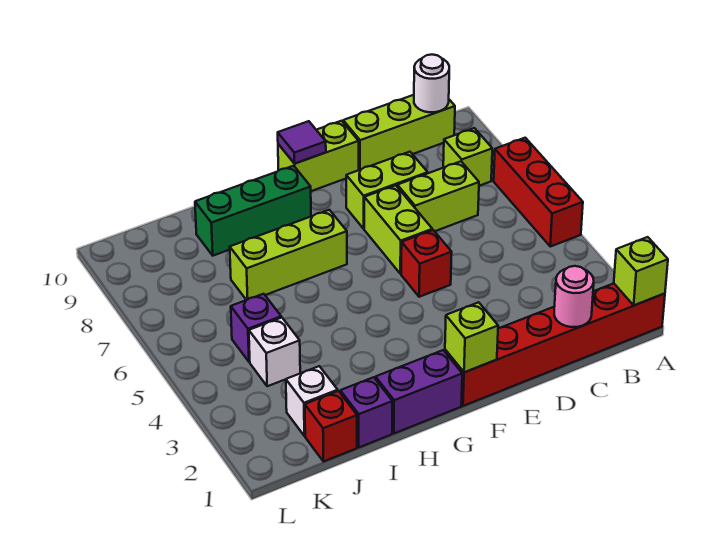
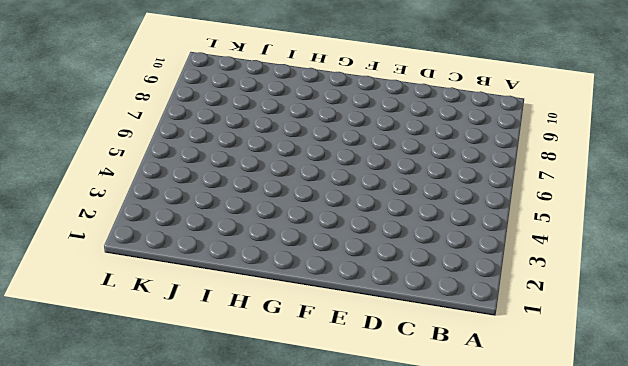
none -> red 1x6 brick [445,283,665,406]
none -> red 1x3 brick [494,138,583,247]
none -> lime 1x1 brick [443,128,492,186]

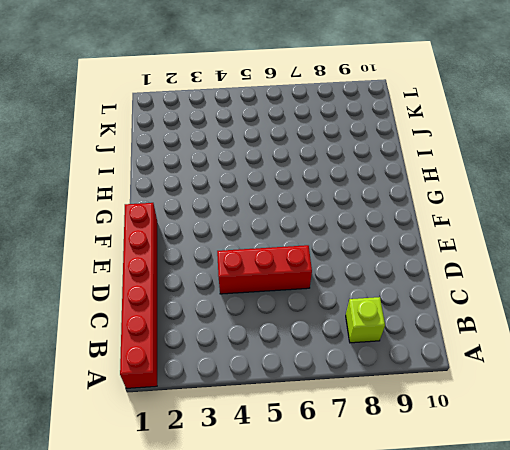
red 1x3 brick [217,245,312,294] -> red 1x3 brick moved to [494,138,583,247]
none -> lime 1x3 brick [343,95,455,170]
none -> lime 1x2 brick [397,161,479,231]
none -> lime 1x2 brick [346,152,428,229]

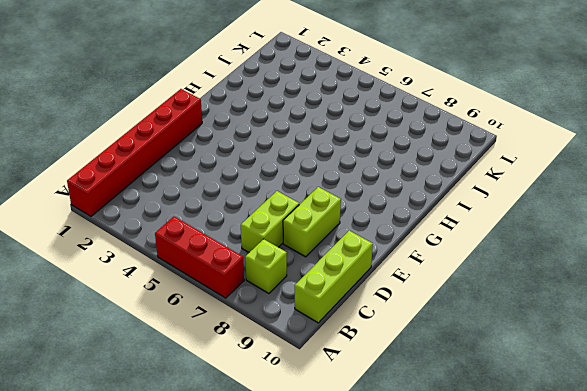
none -> red 1x1 brick [401,230,452,297]
none -> lime 1x2 brick [364,185,432,274]
none -> lime 1x2 brick [278,121,359,191]

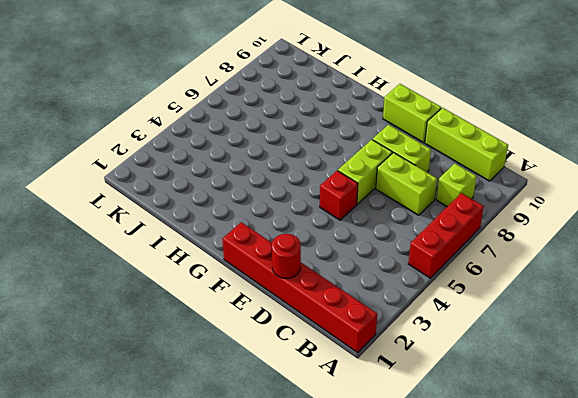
red 1x1 round brick [272,234,301,278] -> none
none -> purple 1x2 brick [375,350,462,433]
none -> lime 1x3 brick [230,210,347,300]
none -> green 1x3 brick [195,166,311,256]

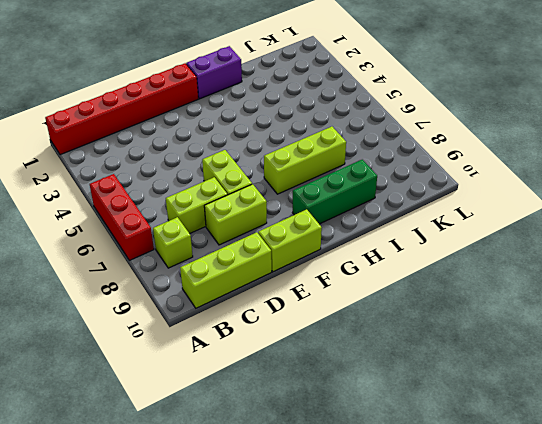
none -> red 1x1 brick [401,230,452,297]
none -> purple 1x1 brick [340,377,392,447]
none -> red 1x1 brick [305,391,357,462]

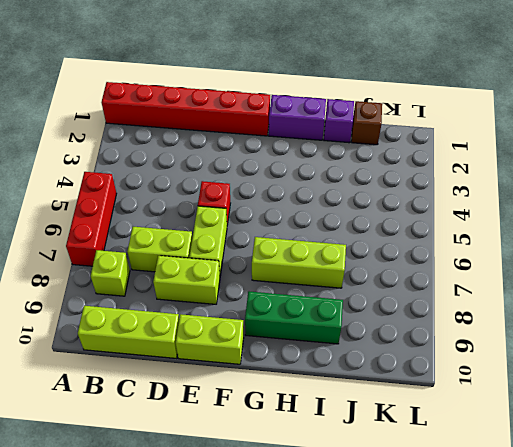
brown 1x1 brick [351,101,382,145] -> red 1x1 brick [305,391,357,462]
none -> white 1x1 brick [286,366,338,436]
none -> white 1x1 brick [249,317,300,386]
none -> purple 1x1 brick [231,294,281,362]

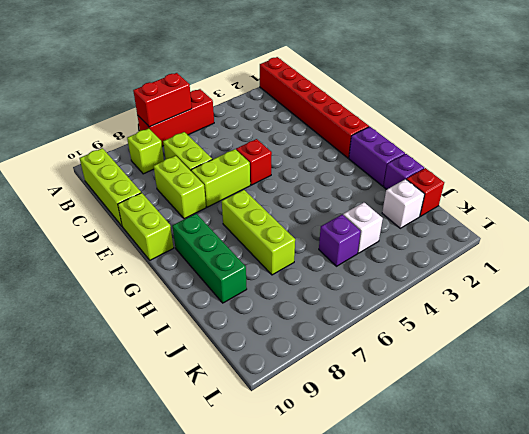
red 1x2 brick [133,73,192,127] -> none
none -> lime 1x1 brick [614,237,668,305]
none -> white 1x1 round brick [414,55,449,112]
none -> pink 1x1 round brick [554,266,594,327]

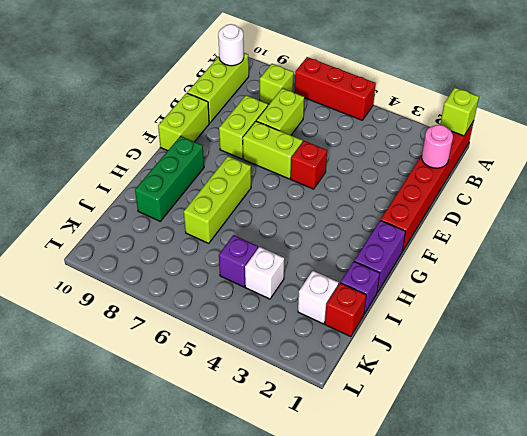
none -> lime 1x1 brick [445,302,498,372]
none -> purple 1x1 tile [278,121,326,164]

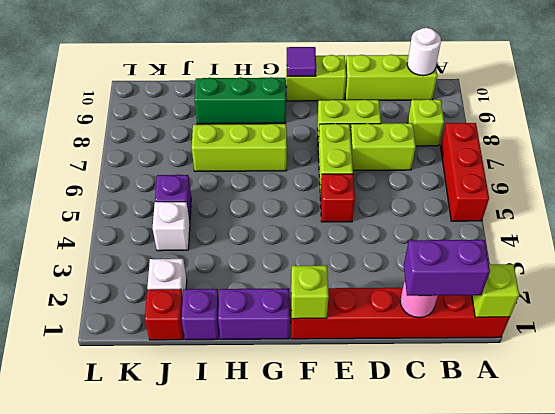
purple 1x2 brick [404,240,490,296] -> none

